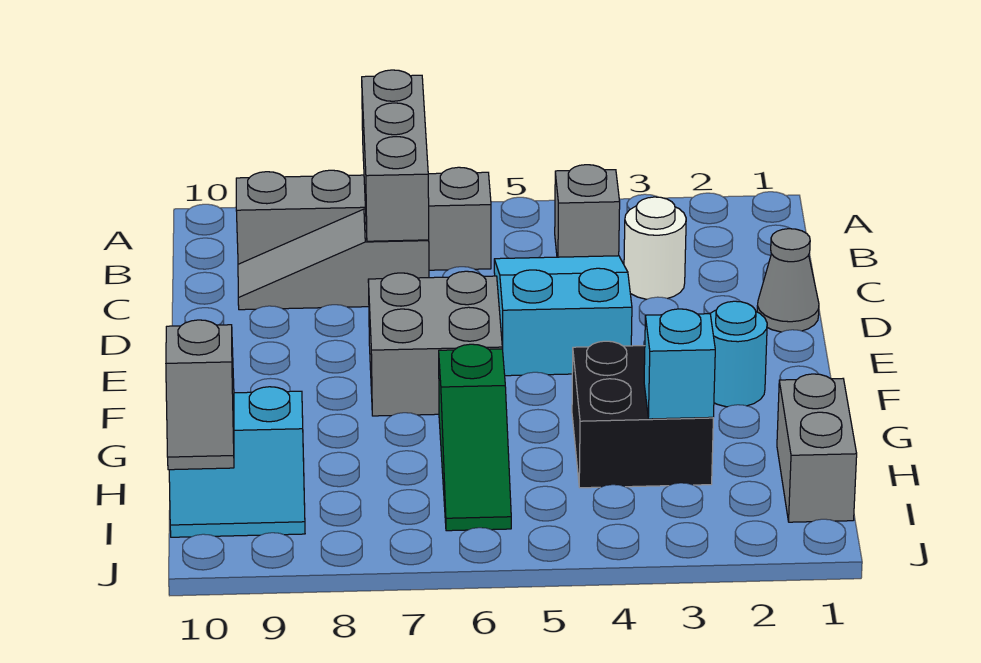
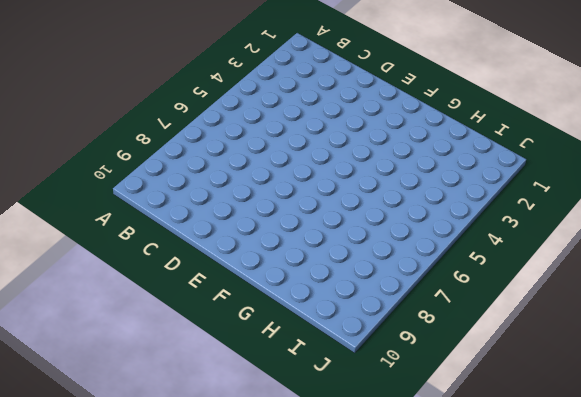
none -> grey 1x1 brick [555,165,620,257]
none -> grey 1x4 brick [236,167,491,270]
none -> white 1x1 round brick [624,197,686,299]

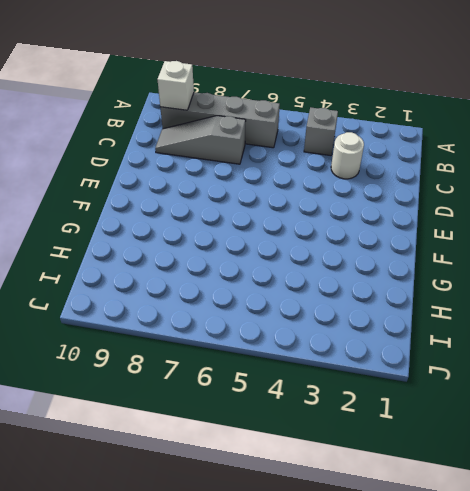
white 1x1 brick [157,61,194,110] -> none
none -> cyan 2x3 slope [494,256,632,376]
none -> grey 1x1 cone [757,229,819,332]
none -> grey 2x2 brick [368,271,502,416]

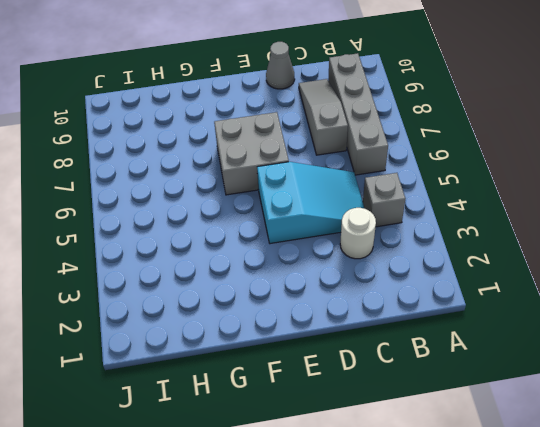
grey 1x1 cone [266,42,295,89] -> grey 1x1 cone moved to [757,229,819,332]
none -> cyan 1x1 round brick [710,301,767,407]
none -> black 2x2 brick [572,341,713,488]
none -> green 1x3 slope [439,344,511,531]

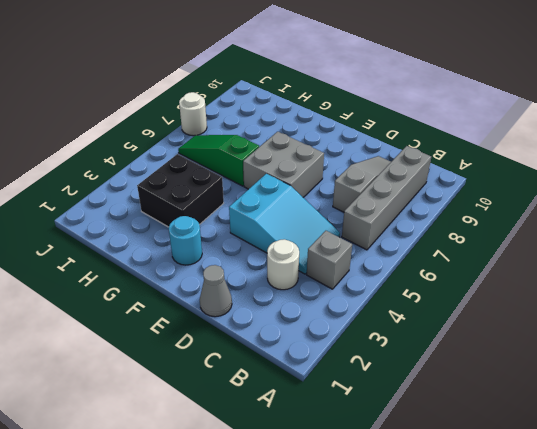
white 1x1 round brick [179,92,207,136] -> none
none -> grey 1x2 brick [777,374,857,522]
none -> cyan 2x2 slope [169,387,305,537]
none -> grey 1x3 brick [362,70,429,241]

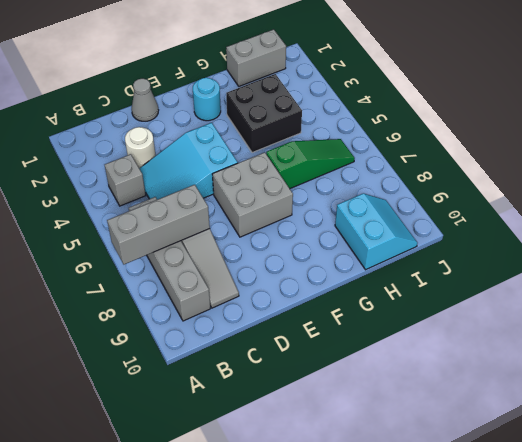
none -> cyan 1x1 brick [644,309,715,419]
none -> grey 1x2 slope [166,320,234,470]

